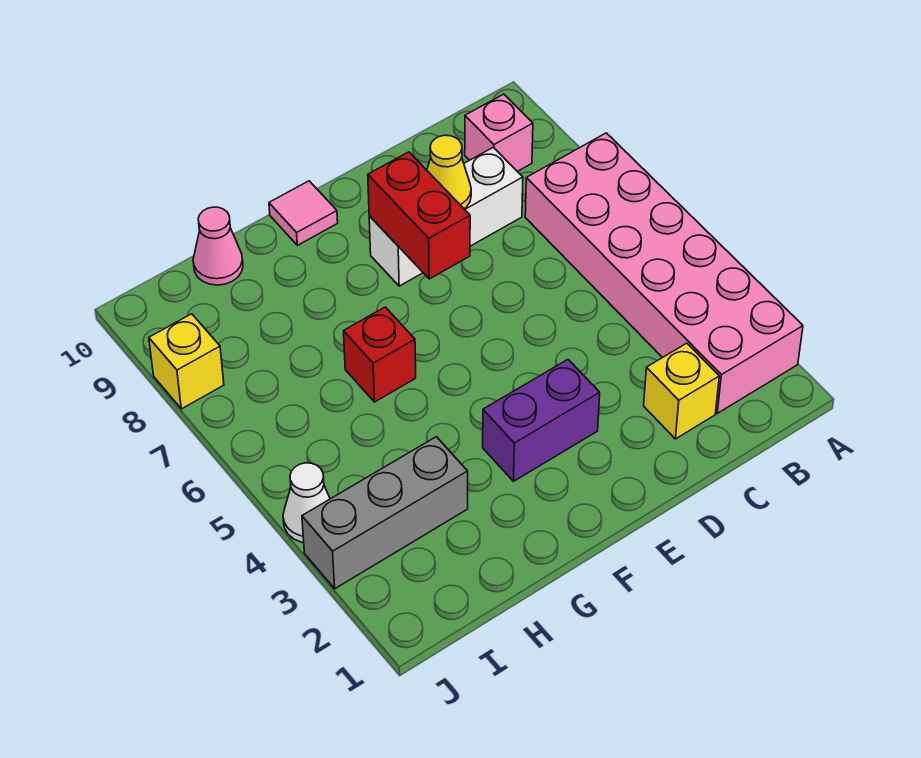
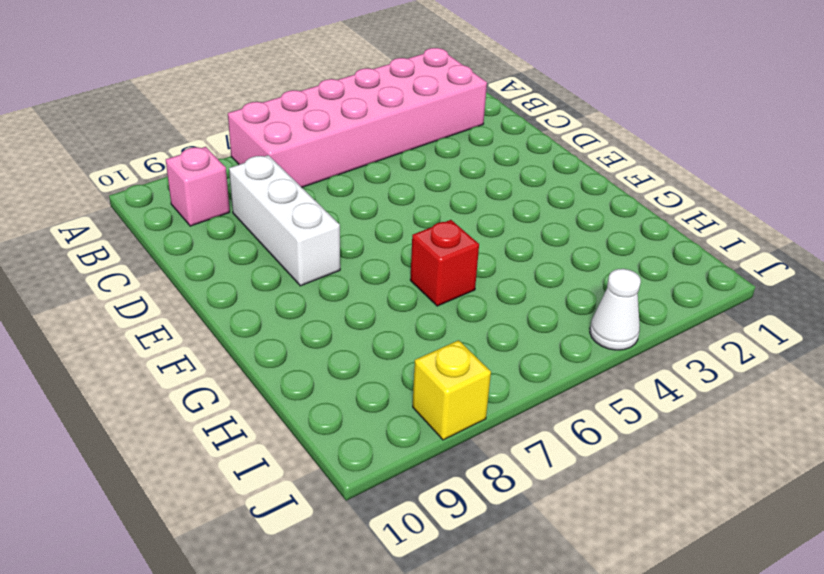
none -> yellow 1x1 brick [644,343,719,439]
none -> purple 1x2 brick [483,360,600,481]
none -> pink 1x1 tile [269,181,338,245]

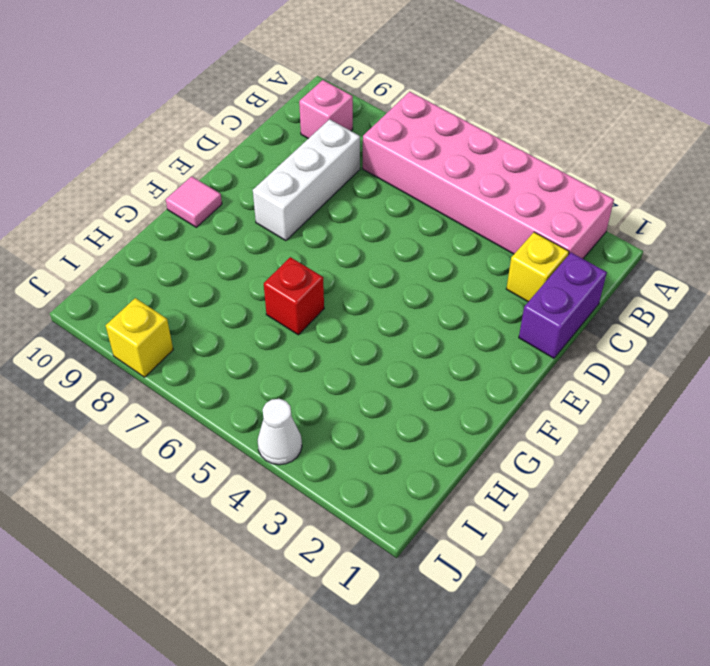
purple 1x2 brick [519,253,607,358] -> purple 1x2 brick moved to [483,360,600,481]
none -> grey 1x3 brick [302,437,468,589]
none -> pink 1x1 cone [193,207,243,285]
none -> yellow 1x1 cone [427,135,471,209]

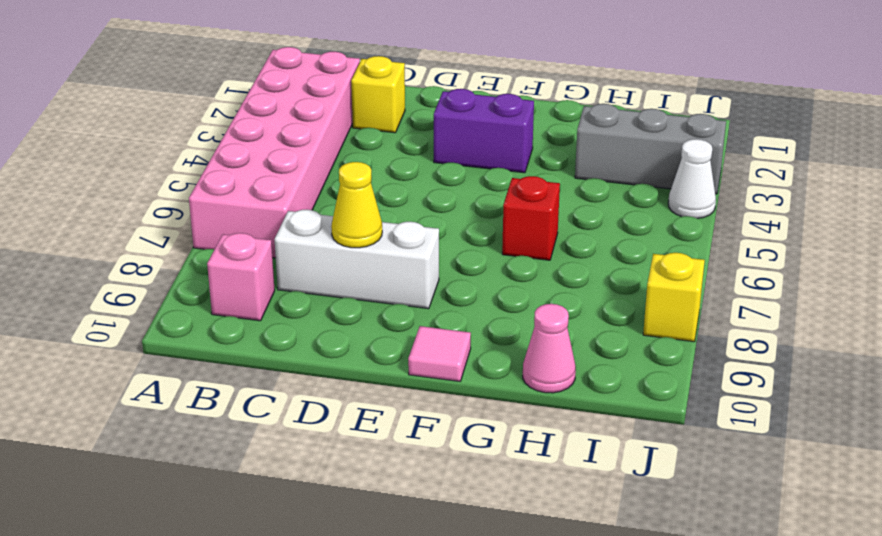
none -> red 1x2 brick [368,152,470,279]

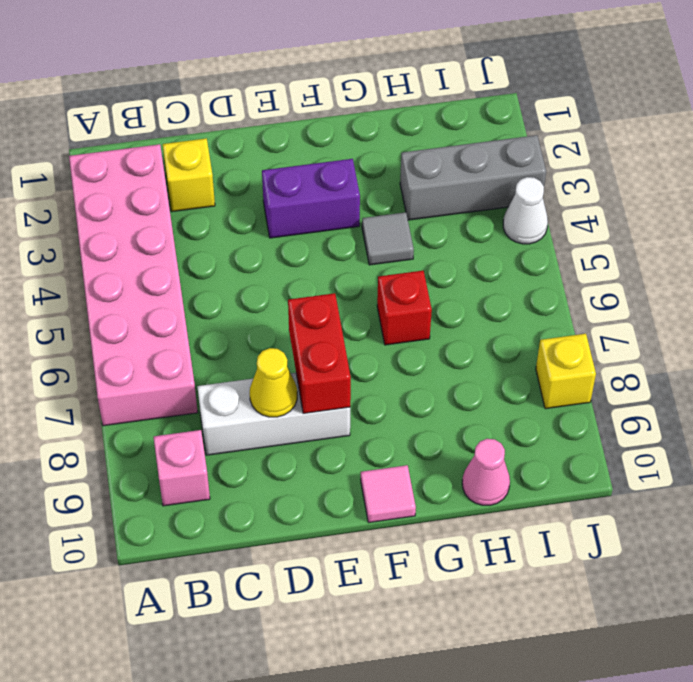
grey 1x1 tile [362,212,414,265] -> none

